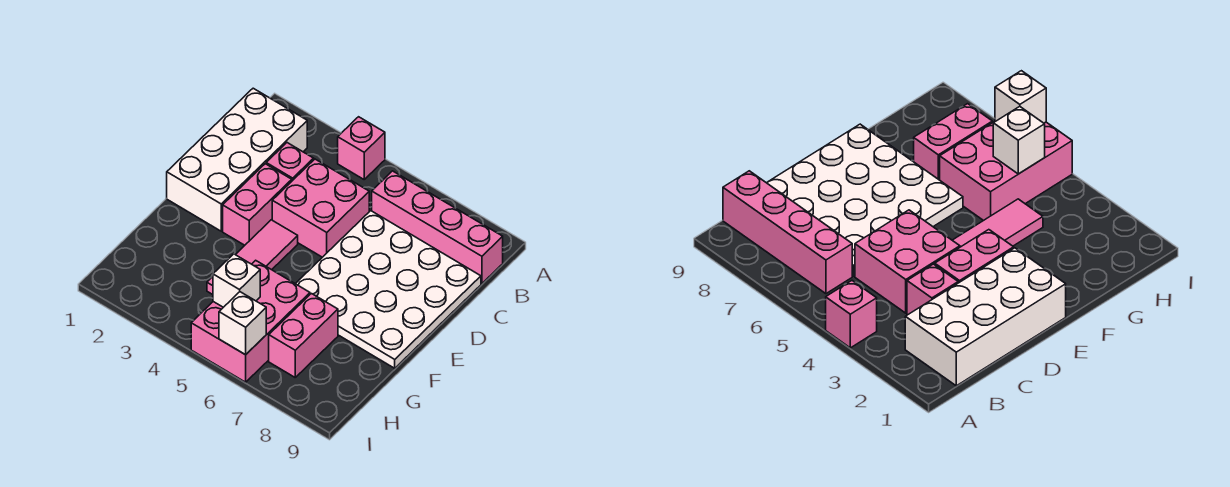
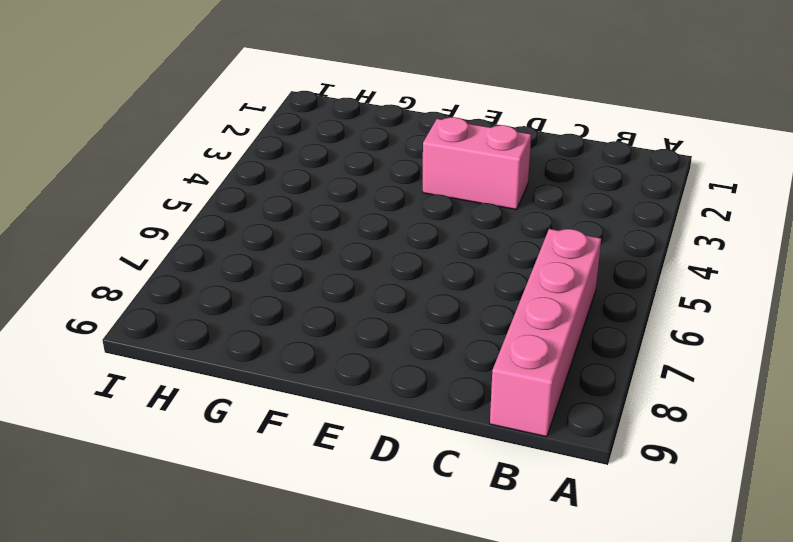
none -> pink 1x1 brick [338,117,385,179]
none -> white 2x4 brick [167,88,307,231]
none -> pink 1x1 brick [266,143,314,181]

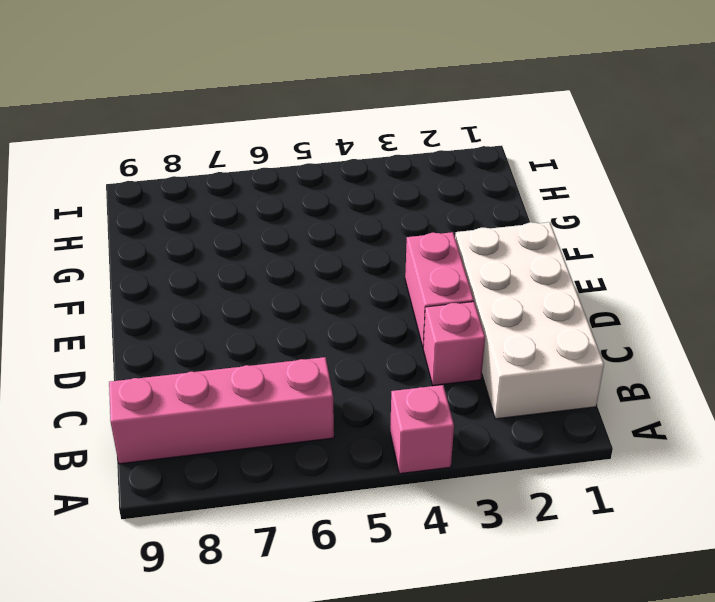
none -> pink 2x2 brick [272,159,369,257]
none -> white 4x4 plate [296,211,481,368]
none -> pink 1x3 tile [207,220,298,295]

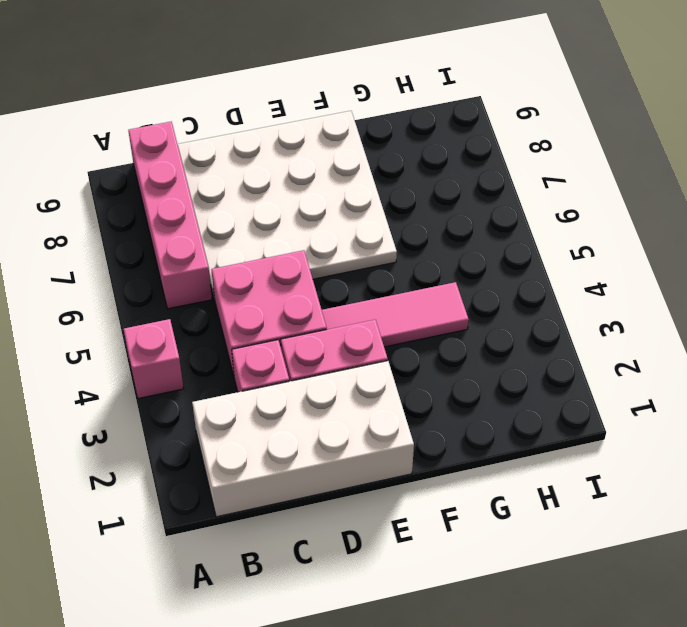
none -> pink 2x3 brick [191,260,310,382]
none -> pink 1x2 brick [269,294,338,377]
none -> white 1x1 brick [213,254,260,307]

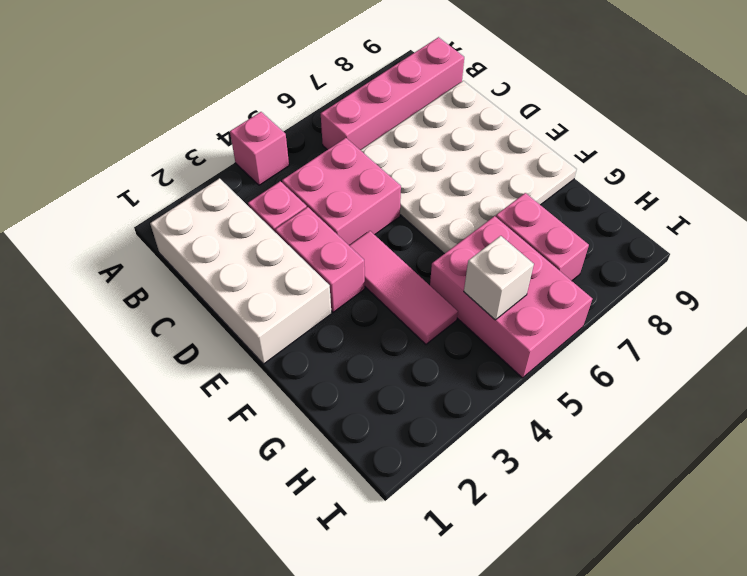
none -> white 1x1 brick [219,292,266,355]

